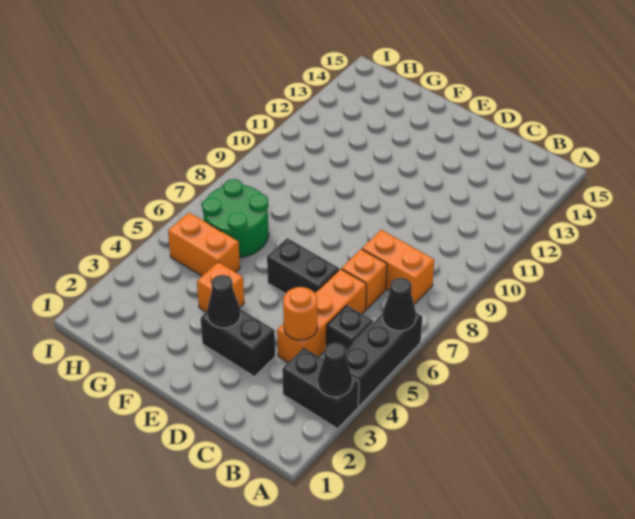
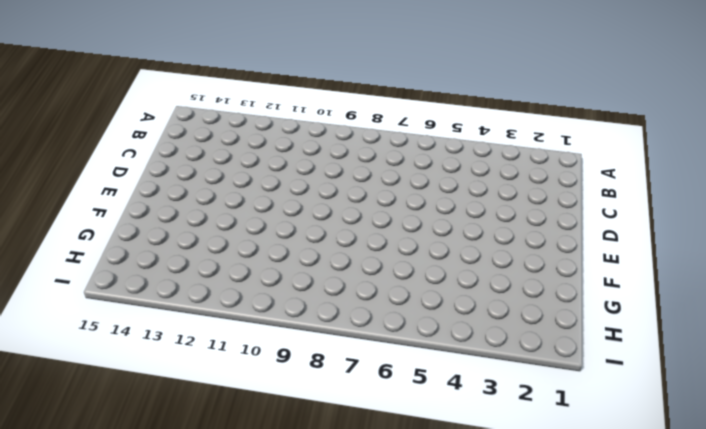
none -> black 1x2 brick [282,348,359,429]
none -> black 1x3 brick [346,313,422,406]
none -> black 1x1 brick [326,305,373,350]

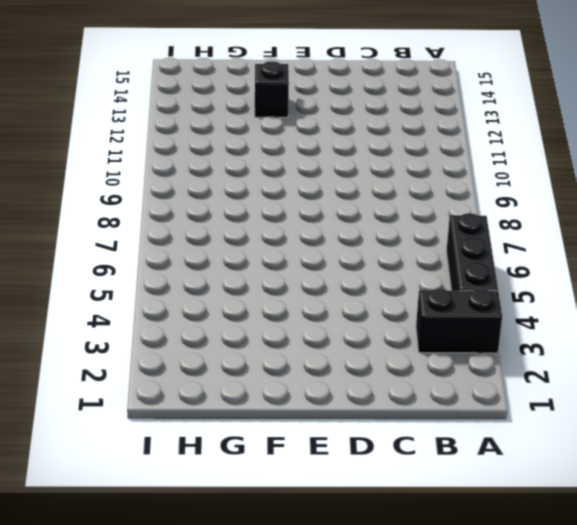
black 1x1 brick [255,61,289,117] -> black 1x1 brick moved to [326,305,373,350]
none -> orange 1x2 brick [362,230,434,304]
none -> orange 1x3 brick [277,269,366,362]
none -> orange 1x1 brick [341,249,387,309]

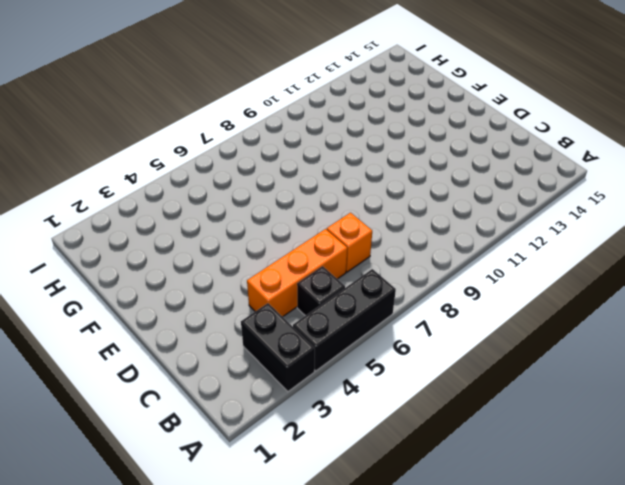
none -> orange 1x2 brick [362,230,434,304]
none -> black 1x2 brick [201,309,275,376]
none -> black 1x2 brick [267,238,339,294]

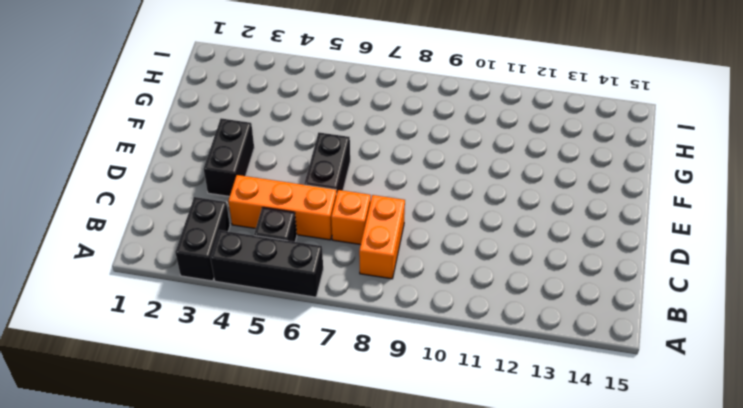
none -> orange 1x1 brick [197,262,244,312]
none -> orange 1x2 brick [168,213,240,276]
none -> green 2x2 round brick [202,179,269,257]

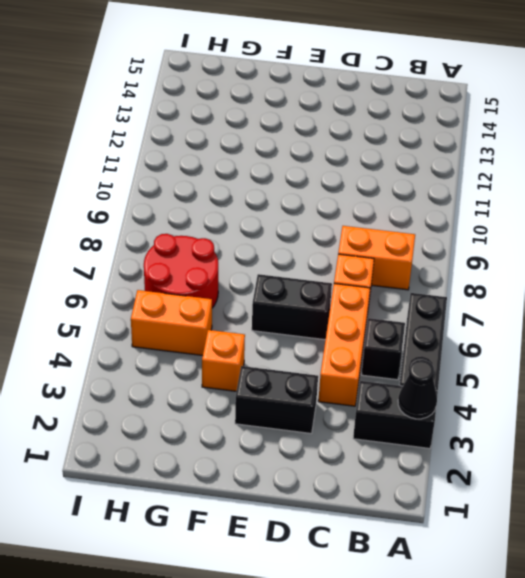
red 2x2 round brick [144,234,218,308] -> green 2x2 round brick [202,179,269,257]
none -> black 1x1 cone [382,278,416,331]
none -> orange 1x1 round brick [283,287,317,340]
none -> black 1x1 cone [207,275,241,328]

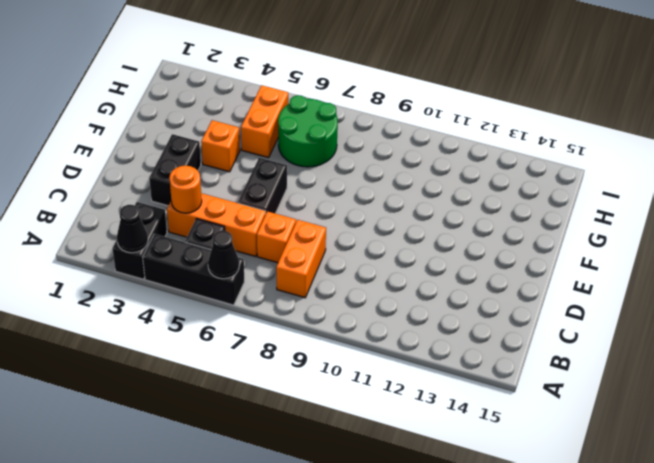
none -> black 1x1 cone [207,275,241,328]

